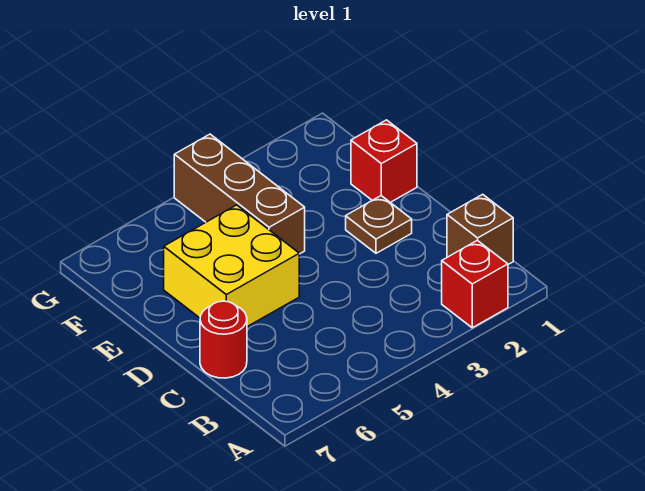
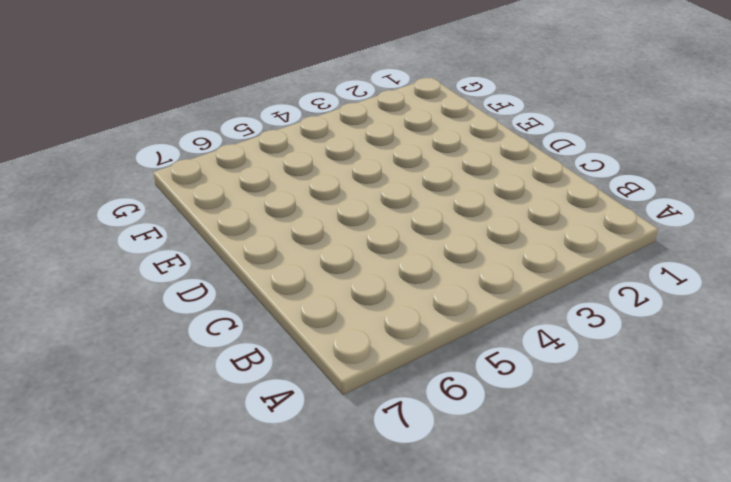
none -> red 1x1 brick [442,240,508,328]
none -> brown 1x1 brick [447,194,513,264]

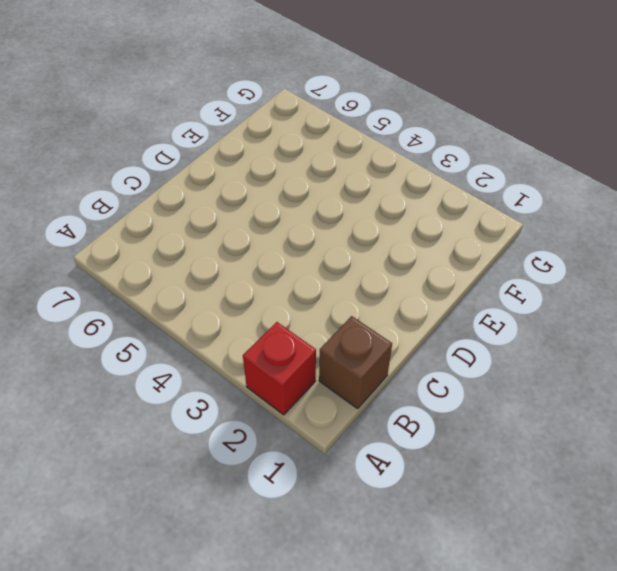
none -> red 1x1 round brick [200,301,247,378]
none -> brown 1x1 plate [346,196,412,253]

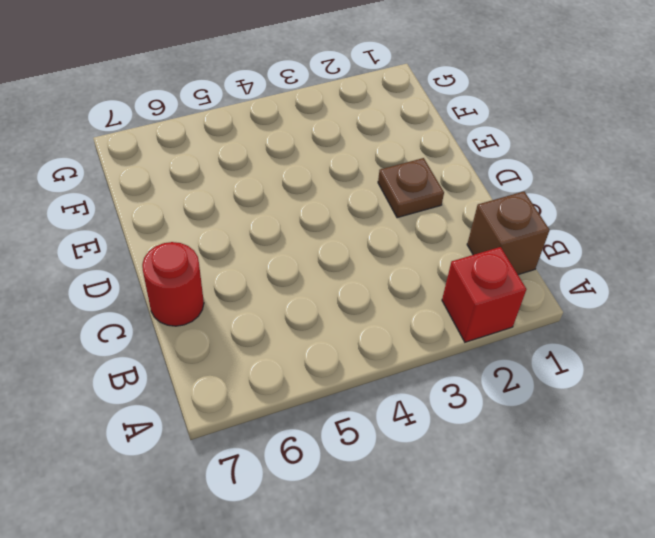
none -> yellow 2x2 brick [164,205,299,327]
none -> red 1x1 brick [351,120,417,202]

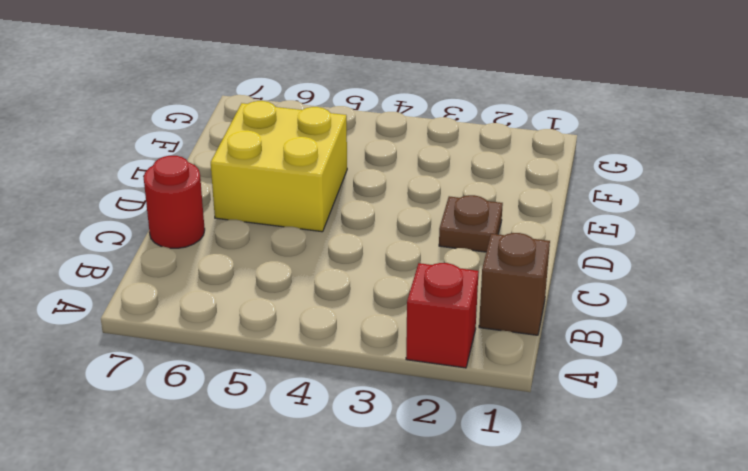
none -> red 1x1 brick [351,120,417,202]
none -> brown 1x3 brick [174,134,305,254]

